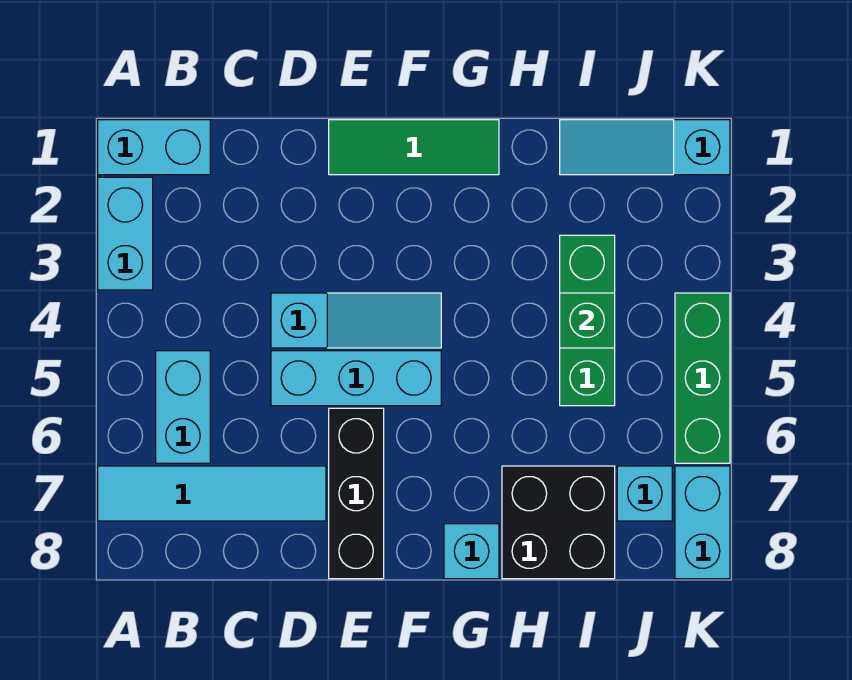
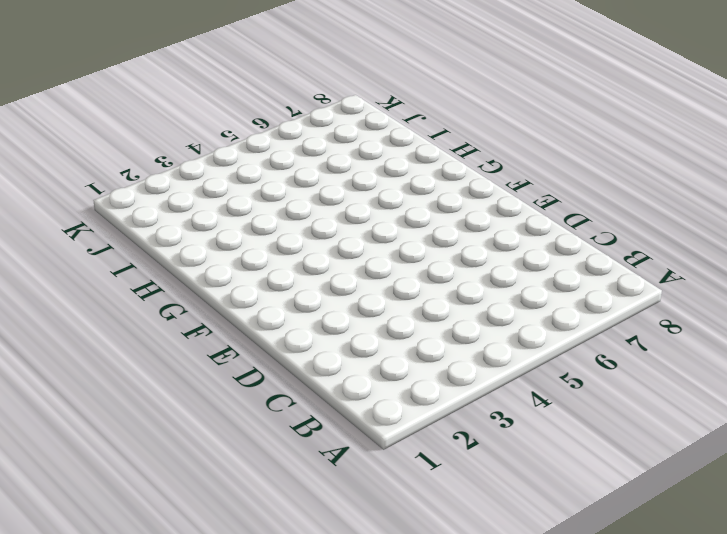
none -> cyan 1x2 brick [98,120,210,175]
none -> cyan 1x2 brick [98,177,153,290]
none -> cyan 1x4 tile [98,466,326,521]

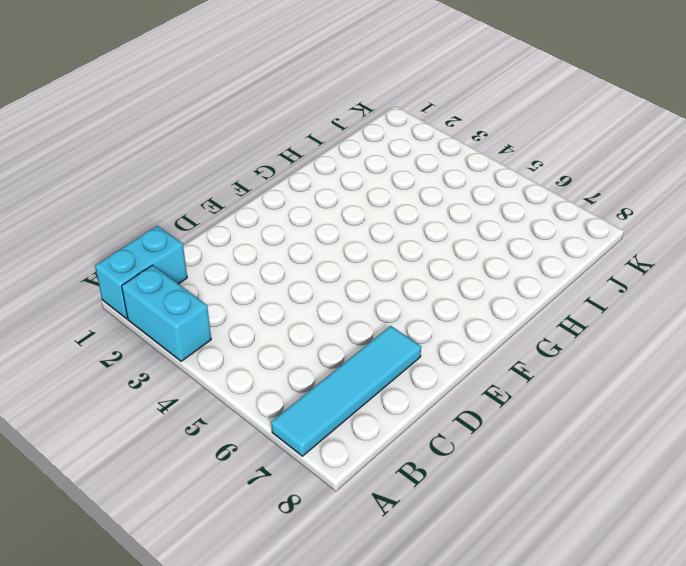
none -> cyan 1x2 brick [156,351,210,463]
none -> cyan 1x3 slope [271,293,441,348]
none -> cyan 1x3 brick [271,351,441,406]

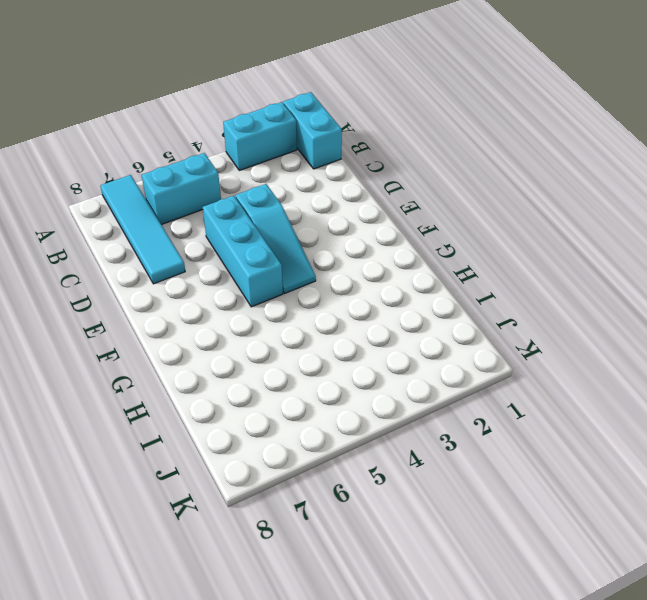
none -> green 1x3 tile [329,120,499,175]
none -> black 1x3 brick [329,408,384,579]
none -> cyan 1x1 brick [444,524,499,579]

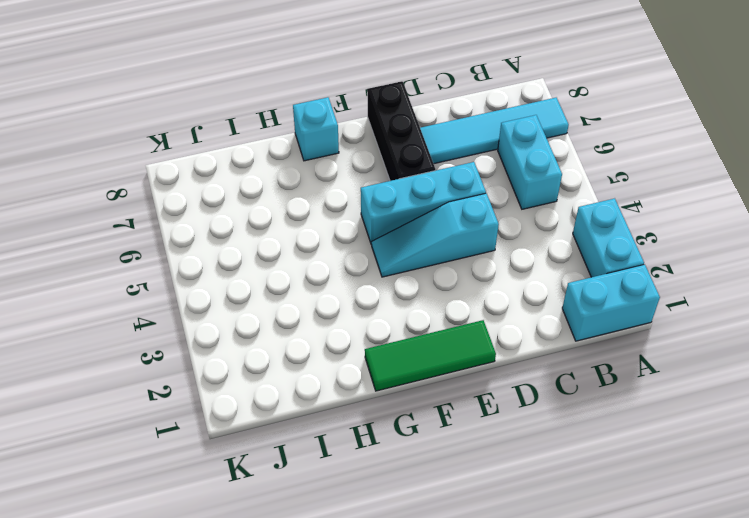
none -> black 2x2 brick [502,466,615,579]
none -> cyan 1x3 slope [560,120,730,175]
none -> green 1x3 brick [560,235,615,406]

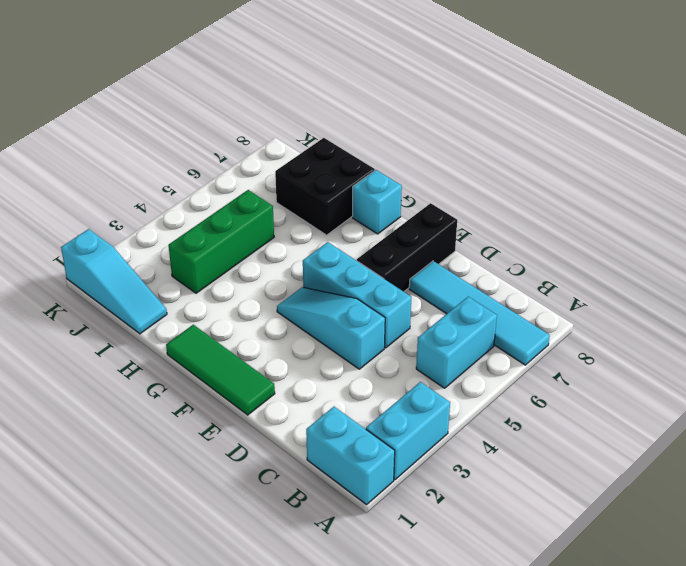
none -> cyan 1x1 brick [617,466,672,521]
none -> green 1x3 brick [675,293,730,463]
none -> cyan 1x2 brick [675,466,730,579]

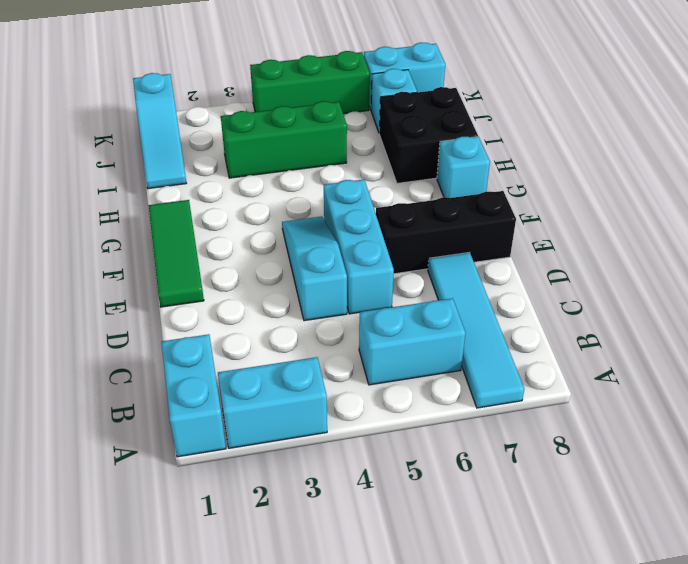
none -> green 1x1 brick [560,293,615,348]

